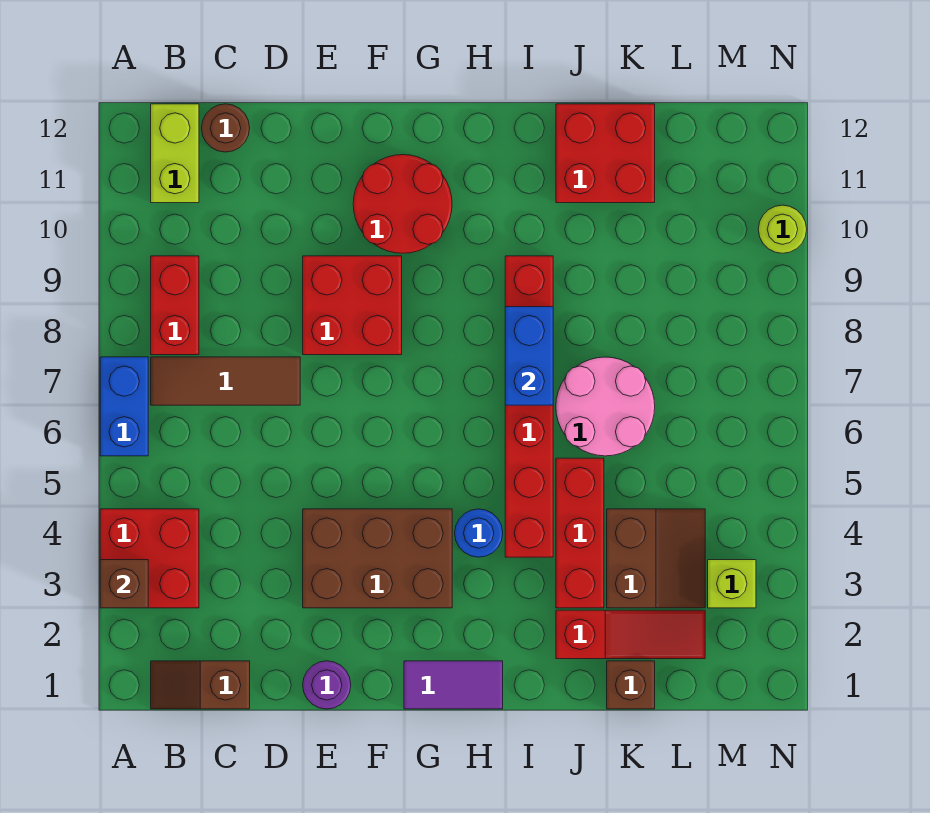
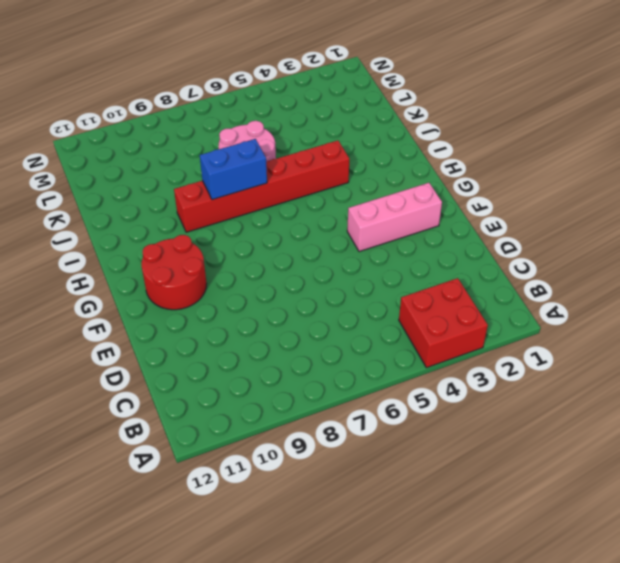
pink 1x3 brick [347,183,442,252] -> brown 2x3 brick [303,509,452,608]
none -> blue 1x2 brick [100,357,148,456]
none -> brown 1x2 slope [151,661,250,709]
none -> brown 1x3 tile [151,357,300,405]

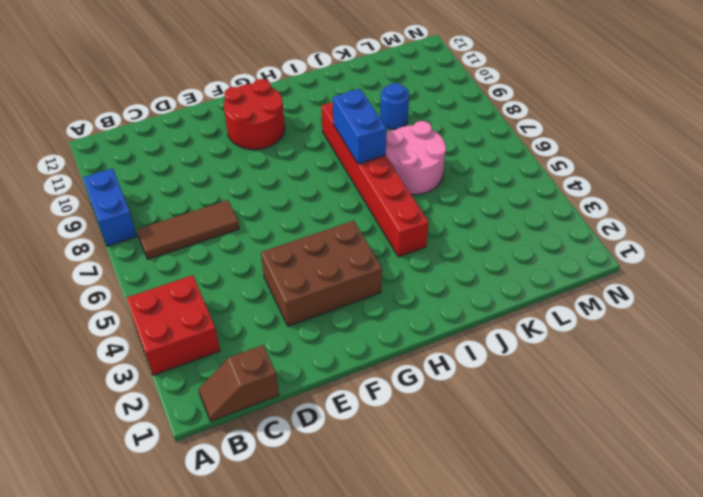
blue 1x2 brick [83,168,137,246] -> blue 1x2 brick moved to [100,357,148,456]
blue 1x1 round brick [380,83,409,129] -> blue 1x1 round brick moved to [455,509,503,557]
none -> red 1x2 brick [151,256,199,355]
none -> lime 1x2 brick [151,104,199,203]
none -> brown 1x1 round brick [202,104,250,152]

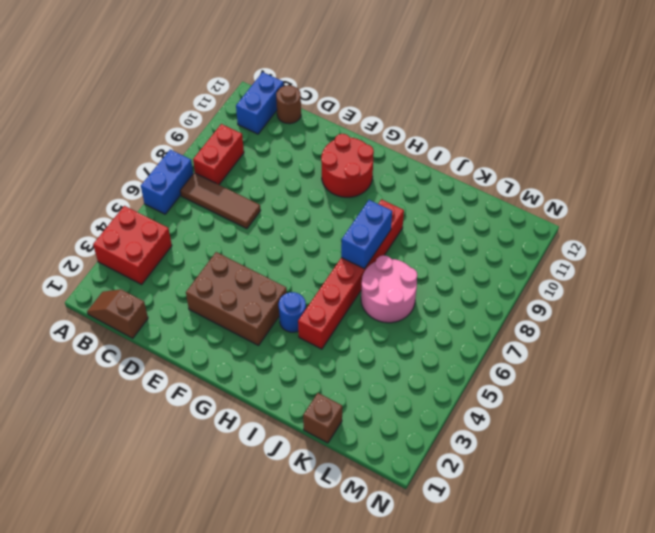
blue 1x2 brick [236,72,283,134] -> lime 1x2 brick [151,104,199,203]
none -> purple 1x1 round brick [303,661,351,709]
none -> red 2x2 brick [303,256,402,355]
none -> purple 1x2 tile [404,661,503,709]

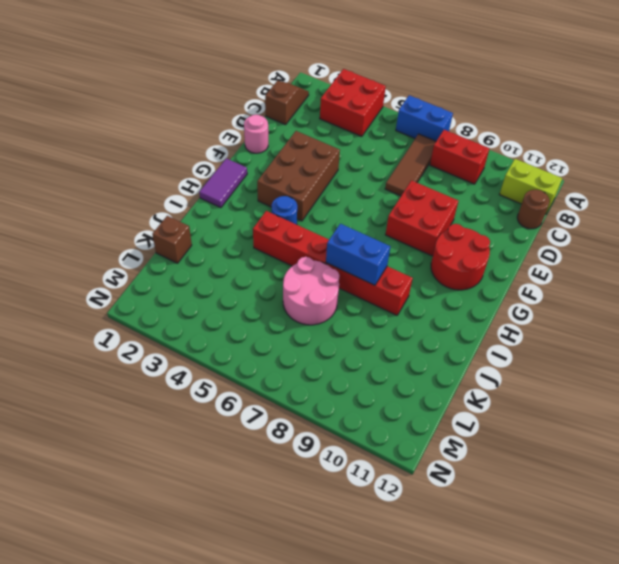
pink 1x1 round brick [244,115,268,153] -> purple 1x1 round brick [303,661,351,709]
none -> red 1x3 slope [556,610,705,659]
none -> red 1x3 brick [556,458,604,608]
none -> red 2x2 brick [556,104,655,203]

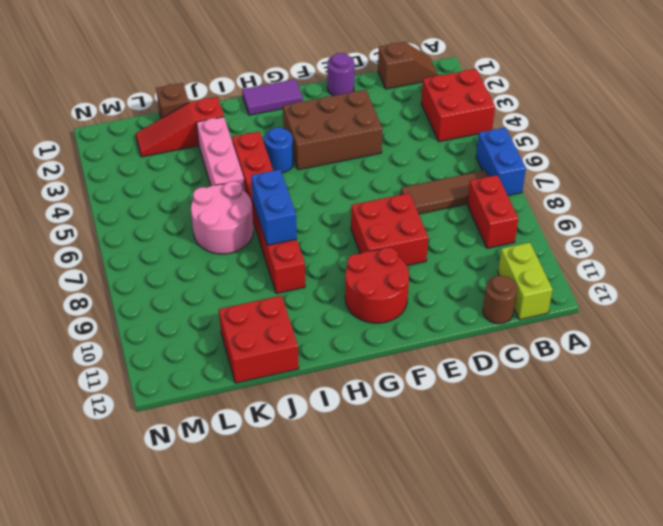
pink 1x3 brick [197,117,245,191] -> red 1x3 brick [556,458,604,608]
none -> brown 2x2 slope [607,509,705,608]
none -> lime 1x1 brick [708,560,756,608]
none -> lime 1x1 round brick [758,205,807,253]

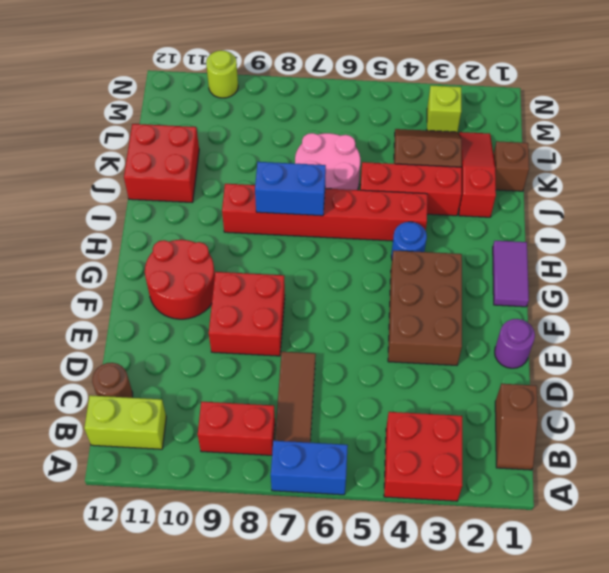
none -> brown 1x1 brick [100,560,148,608]

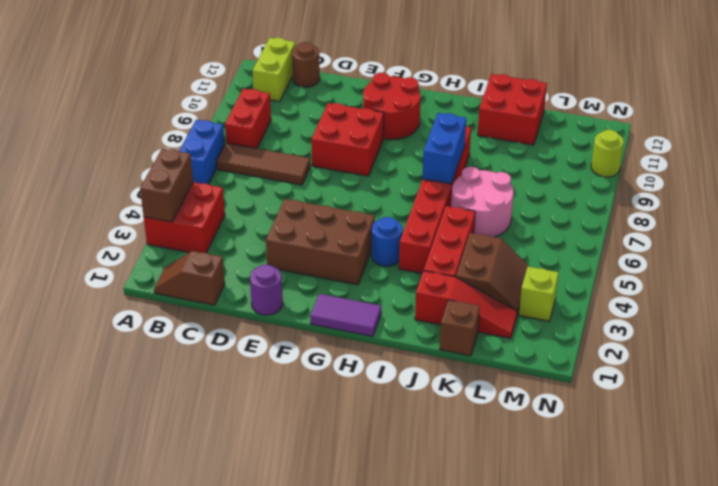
brown 1x2 brick [140,149,193,222] -> brown 1x1 brick [100,560,148,608]

